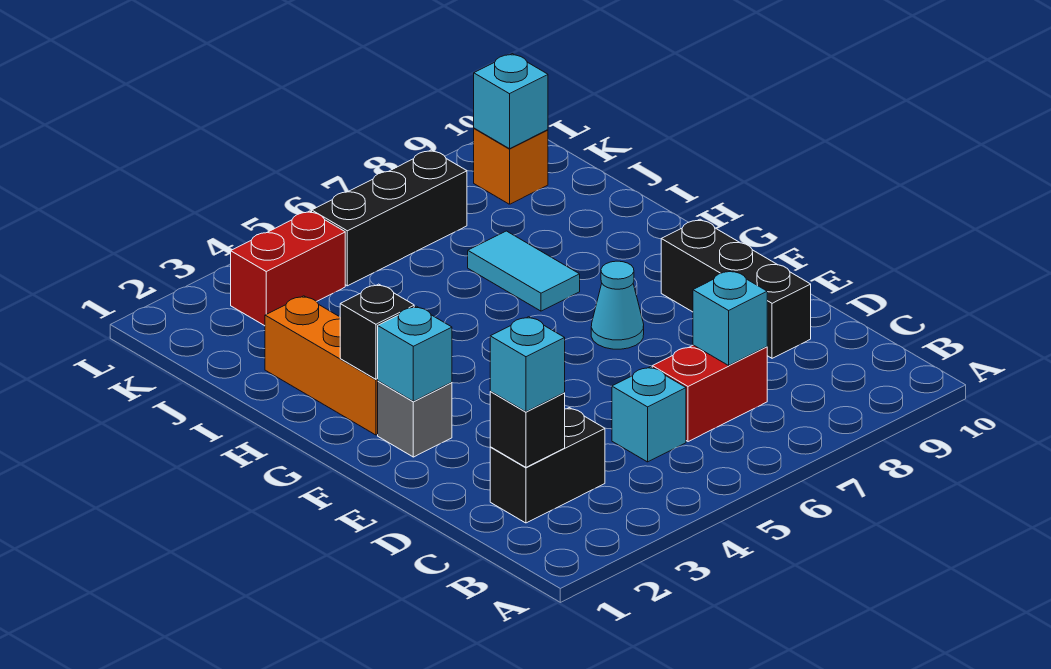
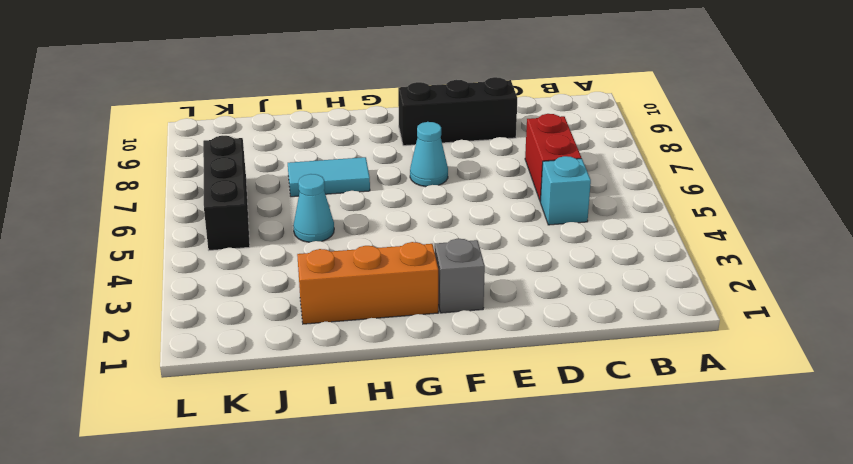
cyan 1x1 cone [293,174,334,242] -> none
none -> black 1x2 brick [490,408,605,523]
none -> red 1x2 brick [231,211,345,326]
none -> orange 1x1 brick [474,128,548,204]

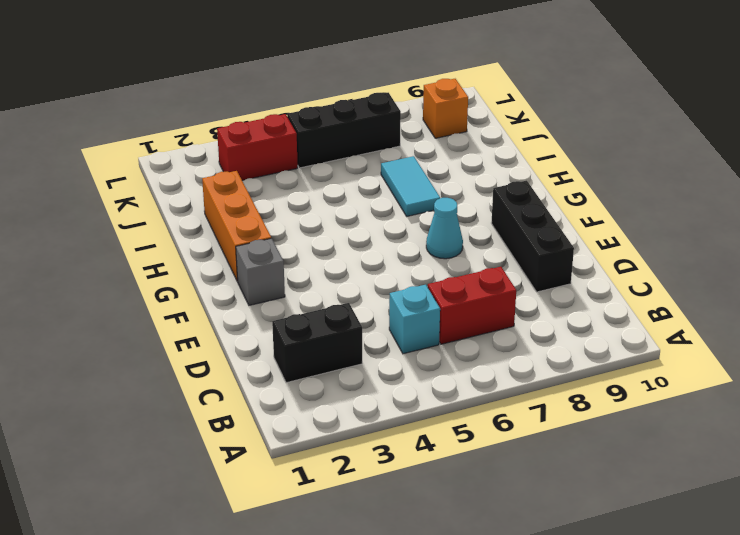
none -> black 1x1 brick [490,392,565,467]
none -> cyan 1x1 brick [693,270,767,365]
none -> cyan 1x1 brick [378,306,452,401]

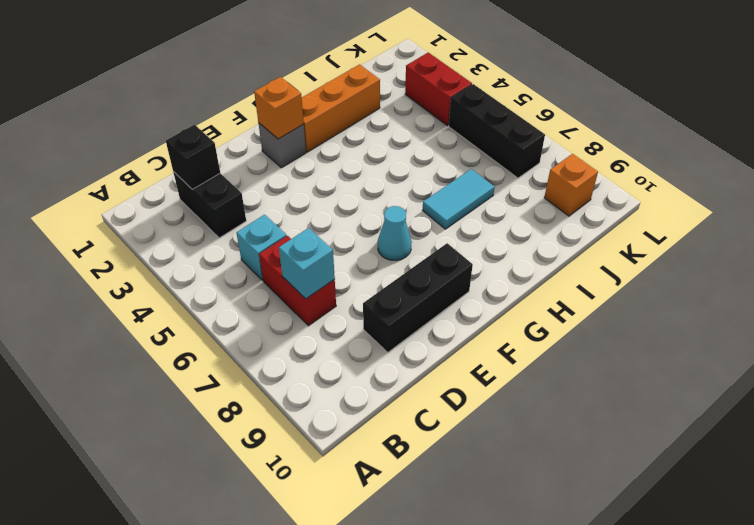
orange 1x1 brick [254,77,304,139] -> cyan 1x1 brick [378,306,452,401]
none -> black 1x1 brick [340,284,414,379]
none -> cyan 1x1 brick [474,54,548,149]
none -> cyan 1x1 brick [490,317,565,412]

